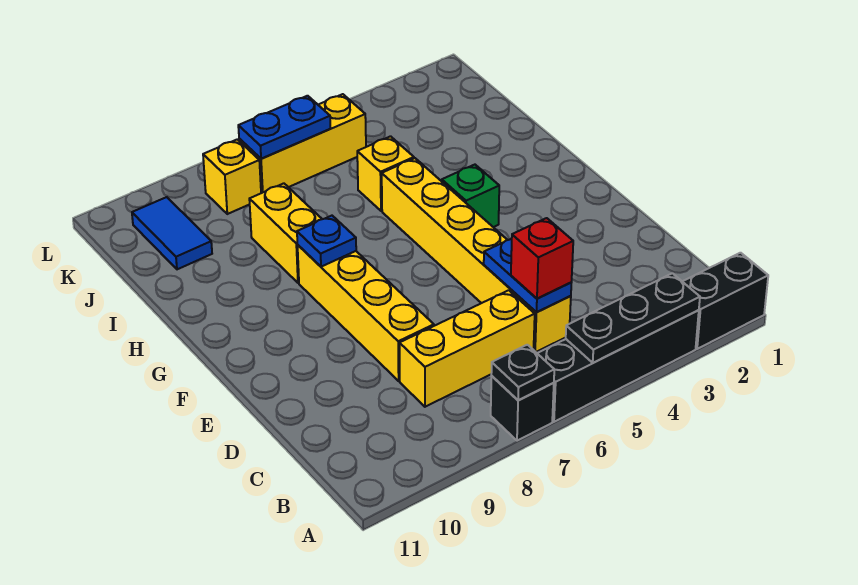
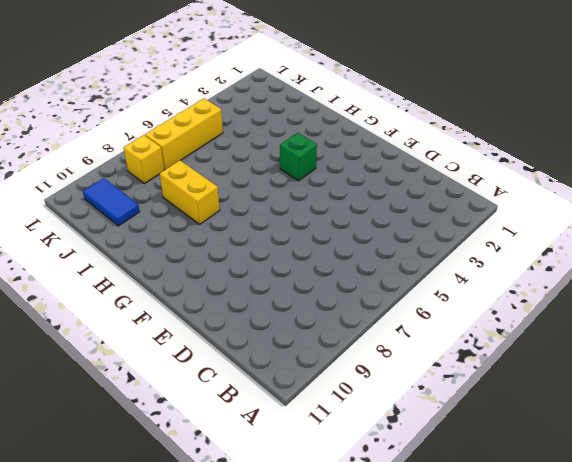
none -> black 1x2 brick [682,253,768,349]
none -> black 1x4 brick [537,310,699,422]
none -> black 1x1 brick [491,376,554,441]

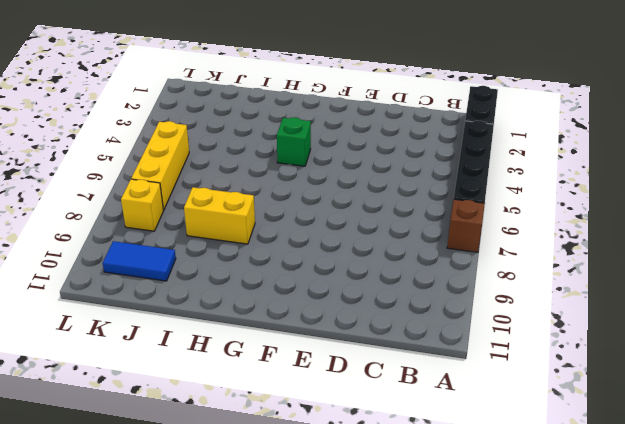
brown 1x1 brick [447,199,485,252] -> black 1x1 brick [491,376,554,441]
none -> yellow 1x6 brick [382,158,571,352]
none -> yellow 1x3 brick [399,290,535,407]
none -> yellow 1x4 brick [298,245,434,381]

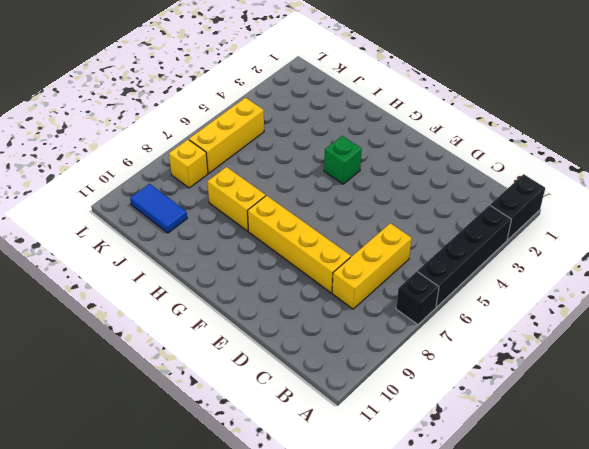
none -> yellow 1x6 brick [382,158,571,352]
none -> yellow 1x1 brick [357,136,414,211]
none -> black 1x3 plate [566,273,700,363]

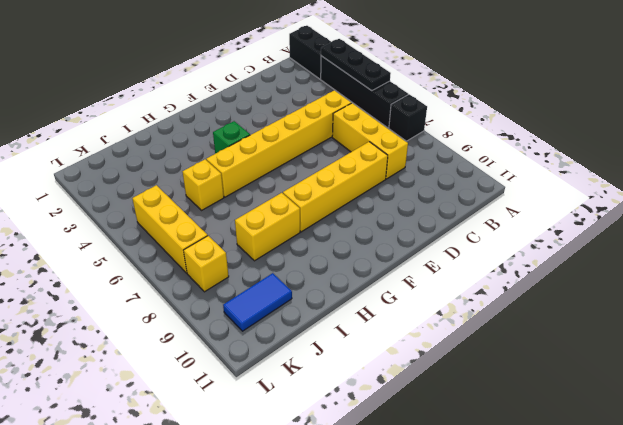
none -> black 1x1 plate [491,345,554,400]
none -> blue 1x2 plate [484,239,571,312]
none -> blue 1x1 plate [297,216,356,267]

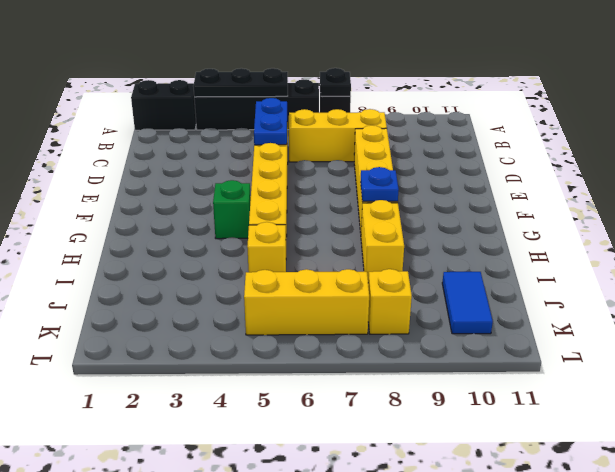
none -> blue 1x2 plate [238,96,331,159]
none -> red 1x1 brick [511,218,573,298]

